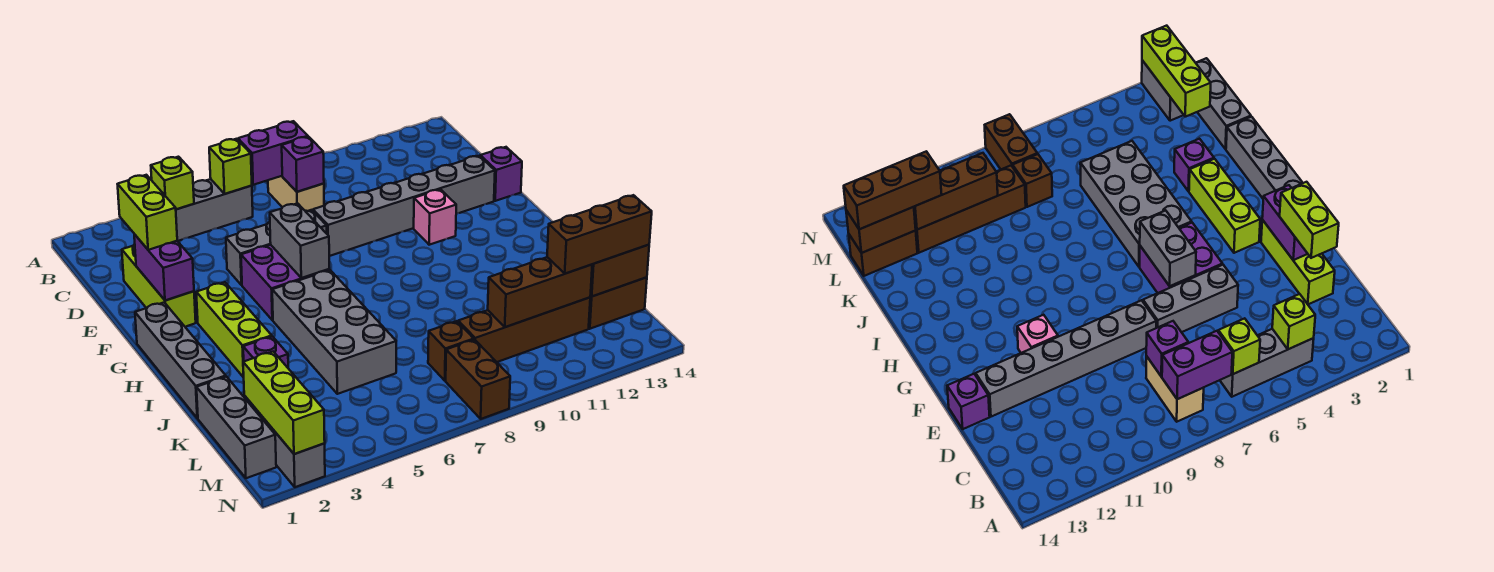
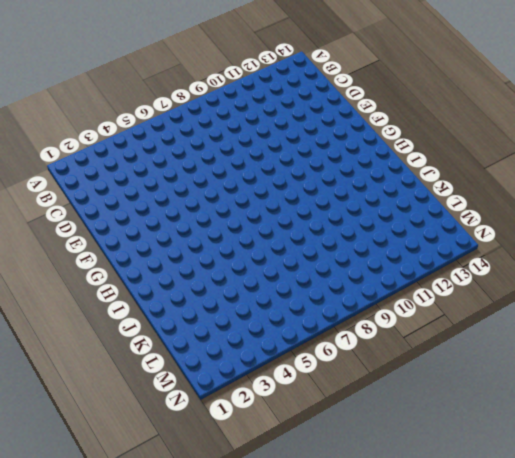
none -> grey 1x3 brick [176,179,253,241]
none -> tan 1x2 brick [268,176,324,211]
none -> lime 1x3 brick [122,244,196,327]

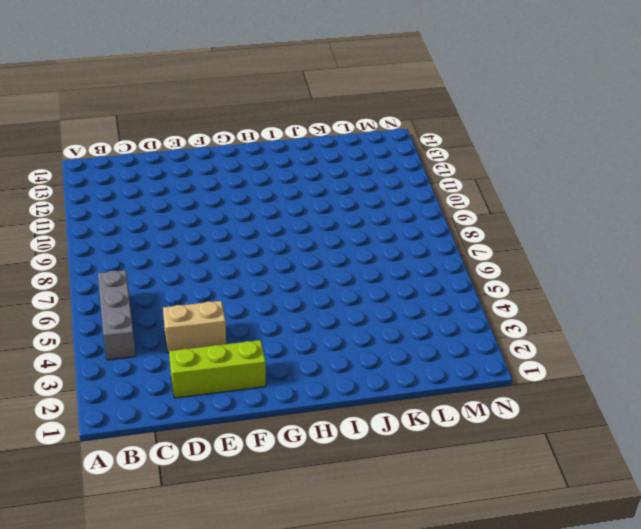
tan 1x2 brick [163,301,226,353] -> tan 1x2 brick moved to [268,176,324,211]
none -> grey 1x3 brick [226,210,327,285]
none -> grey 1x6 brick [313,156,495,256]
none -> purple 1x1 brick [480,147,522,201]

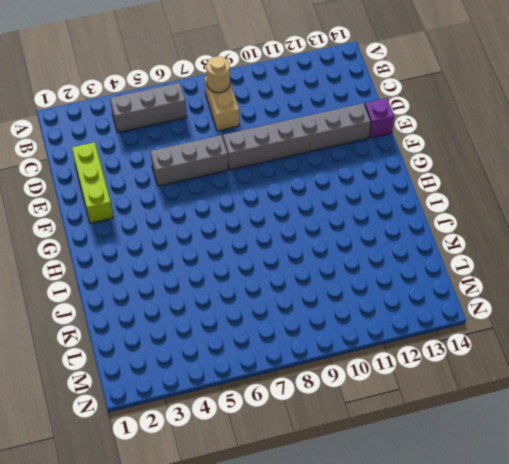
tan 1x1 round brick [206,56,230,93] -> purple 1x2 brick [238,121,308,185]
none -> purple 2x2 brick [241,245,329,320]
none -> pink 1x1 brick [414,189,456,245]
none -> grey 1x4 brick [135,303,226,418]

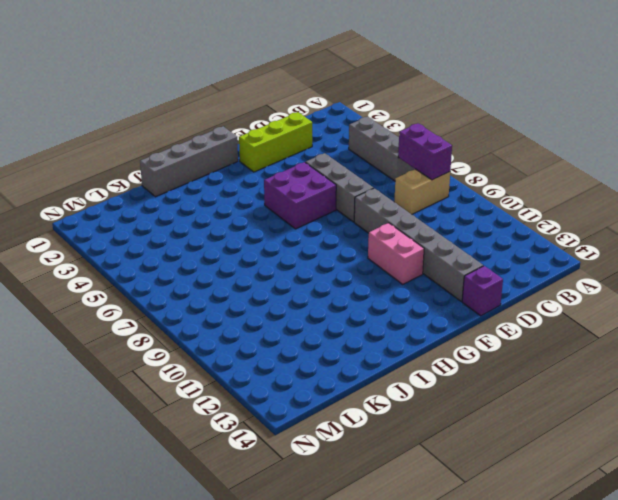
pink 1x2 brick [368,223,424,284] -> pink 1x1 brick [414,189,456,245]
none -> lime 1x3 brick [196,282,272,378]
none -> grey 2x4 brick [272,270,396,394]
none -> purple 1x1 brick [243,336,288,368]

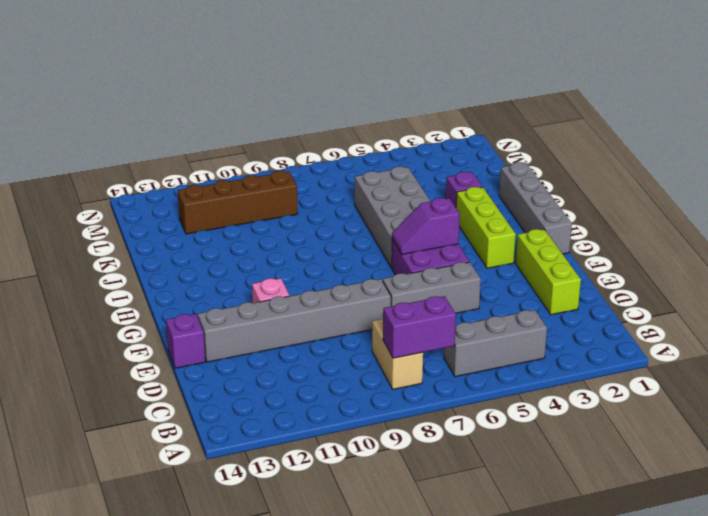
purple 1x2 slope [392,198,460,254] -> grey 1x2 brick [270,203,329,278]
none -> grey 1x3 brick [197,377,276,478]
none -> brown 1x1 brick [428,321,474,381]
none -> brown 1x2 brick [589,277,647,329]

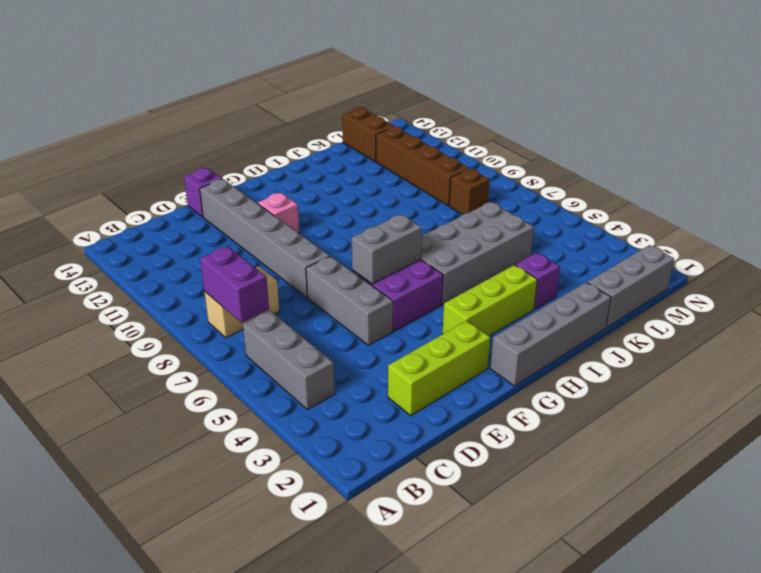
none -> grey 1x2 brick [261,416,325,487]
none -> brown 1x2 brick [446,340,510,419]
none -> lime 1x1 brick [151,157,194,209]

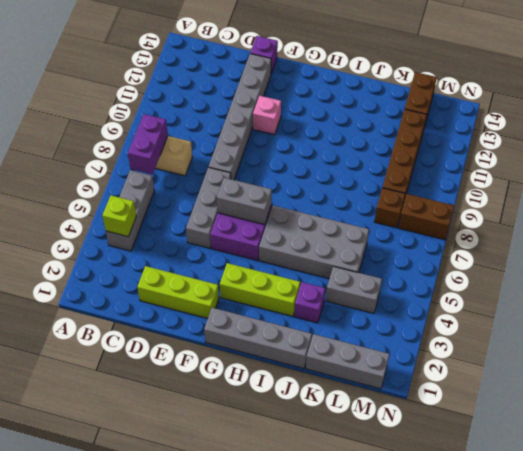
grey 1x2 brick [326,266,382,313] -> grey 1x2 brick moved to [261,416,325,487]
none -> lime 1x1 brick [209,139,252,194]
none -> purple 1x1 brick [282,137,324,192]
none -> purple 1x2 brick [134,234,194,301]

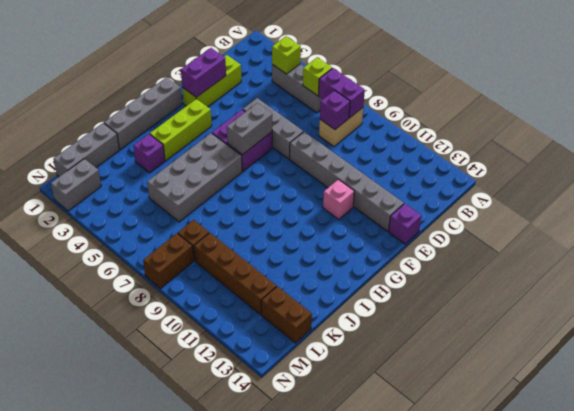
none -> lime 1x3 brick [243,352,325,454]
none -> brown 1x3 brick [488,257,592,327]
none -> brown 1x2 brick [590,245,649,296]

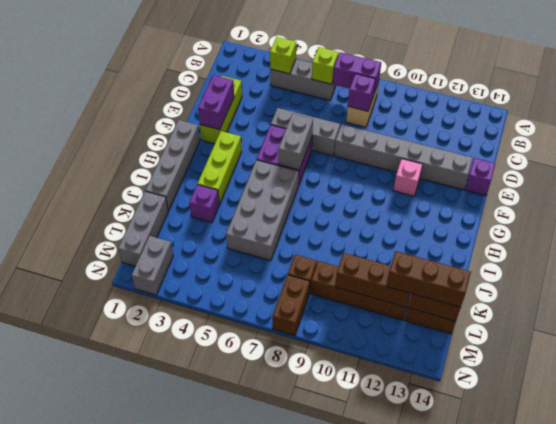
none -> lime 1x3 brick [243,352,325,454]
none -> lime 1x2 brick [118,175,177,250]

